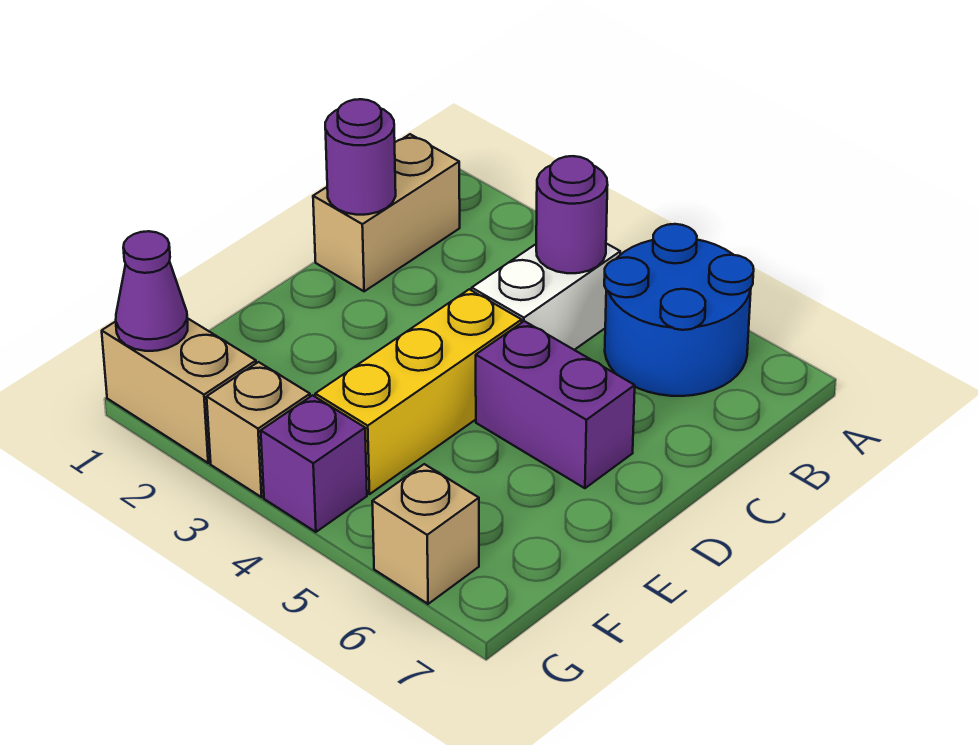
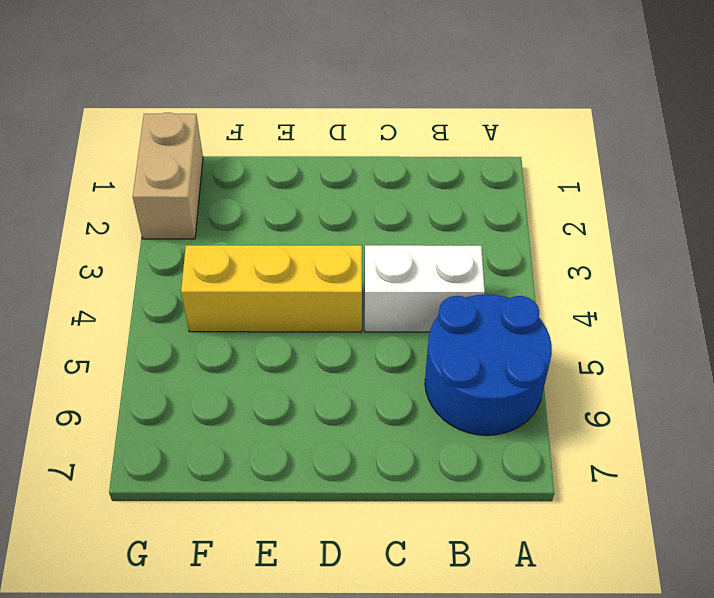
none -> tan 1x2 brick [313,134,460,291]
none -> purple 1x2 brick [476,321,635,488]
none -> tan 1x1 brick [207,362,310,497]

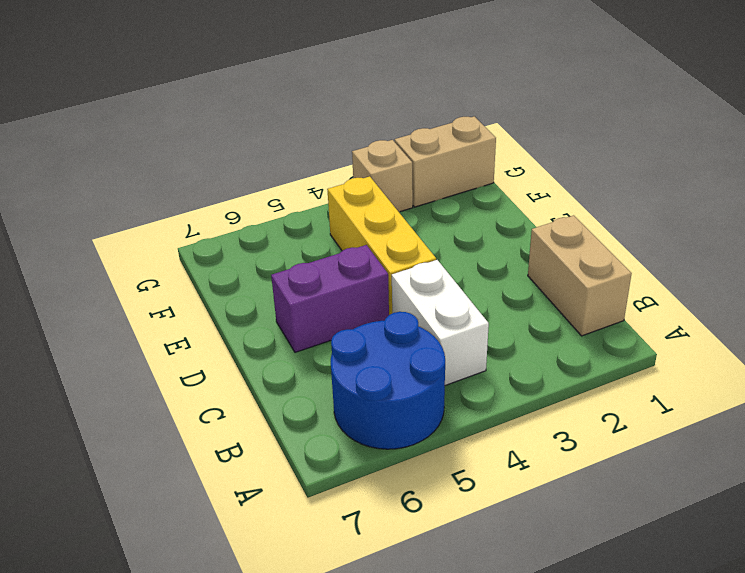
none -> purple 1x1 brick [261,395,367,532]
none -> tan 1x1 brick [372,464,479,604]
none -> purple 1x1 round brick [536,156,608,273]

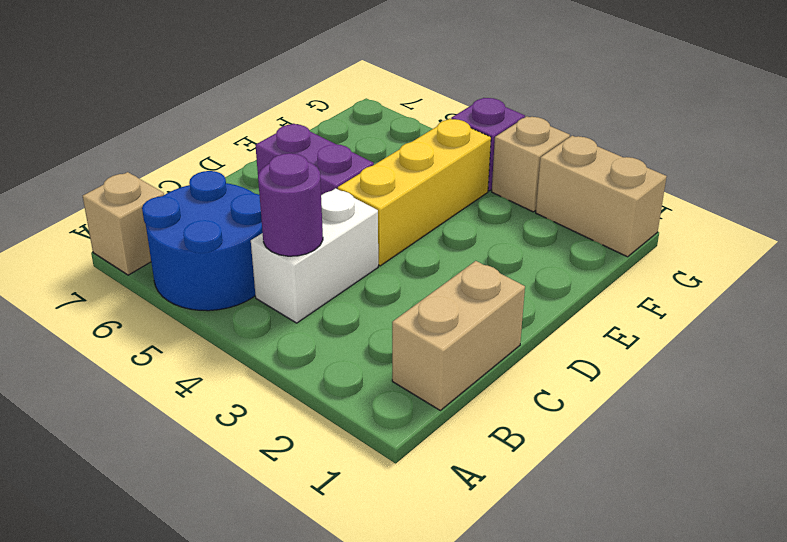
tan 1x1 brick [83,172,164,275] -> tan 1x1 brick moved to [372,464,479,604]
none -> purple 1x1 round brick [325,99,396,215]
none -> purple 1x1 cone [116,231,188,351]

